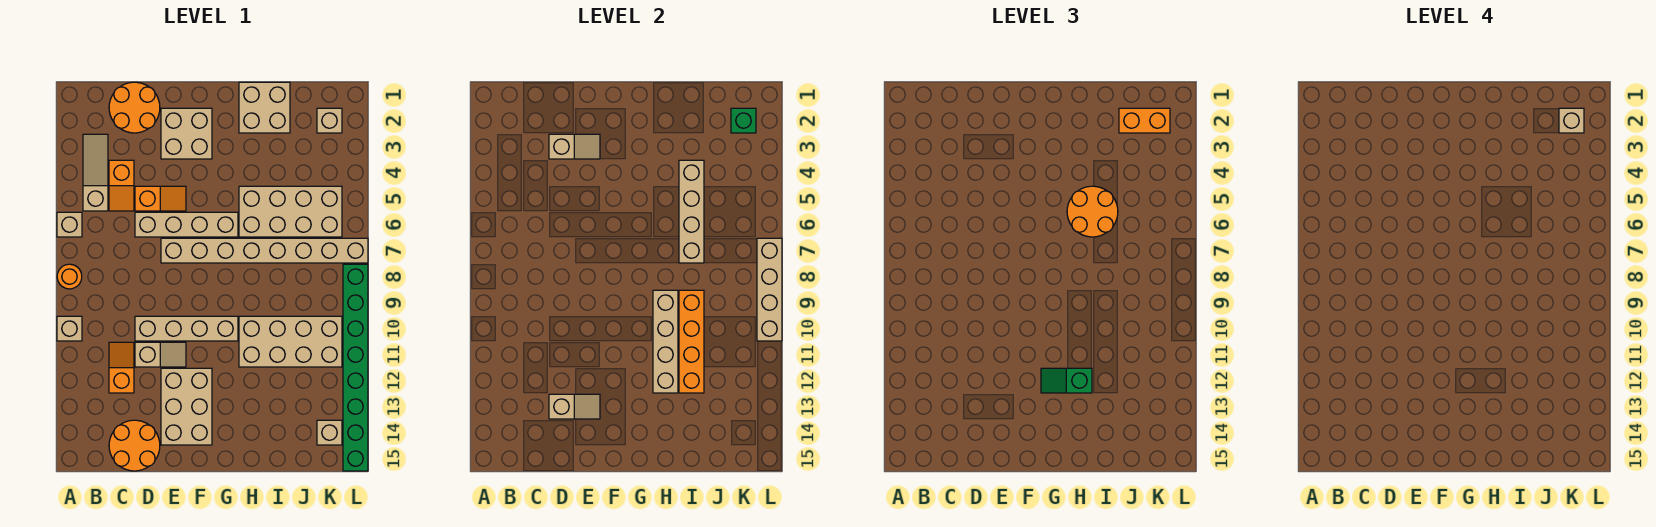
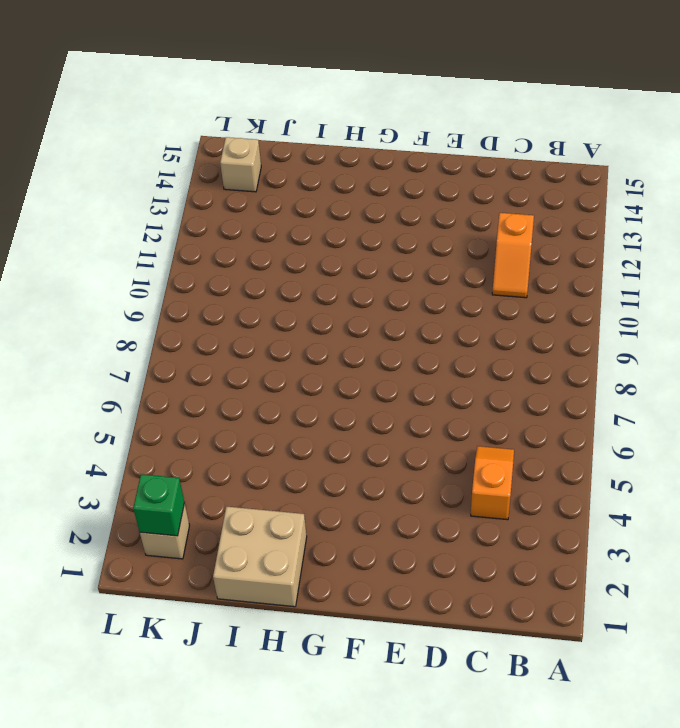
none -> tan 1x1 brick [57,212,82,237]
none -> orange 1x1 round brick [57,264,82,289]
none -> tan 1x1 brick [57,316,82,341]
none -> tan 1x3 slope [83,134,108,211]

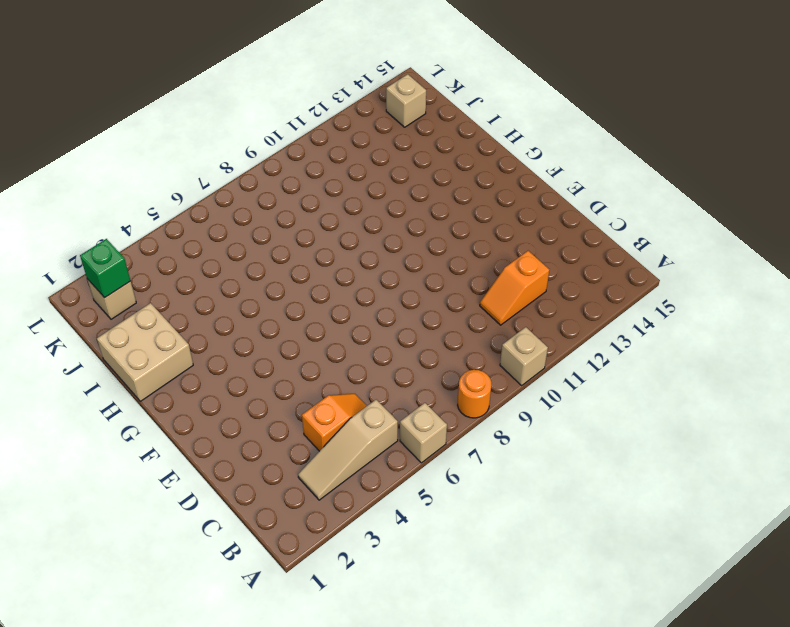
none -> orange 2x2 round brick [109,82,160,133]
none -> orange 2x2 round brick [109,420,160,471]
none -> orange 1x2 slope [135,186,186,211]
none -> tan 1x4 brick [135,212,238,237]

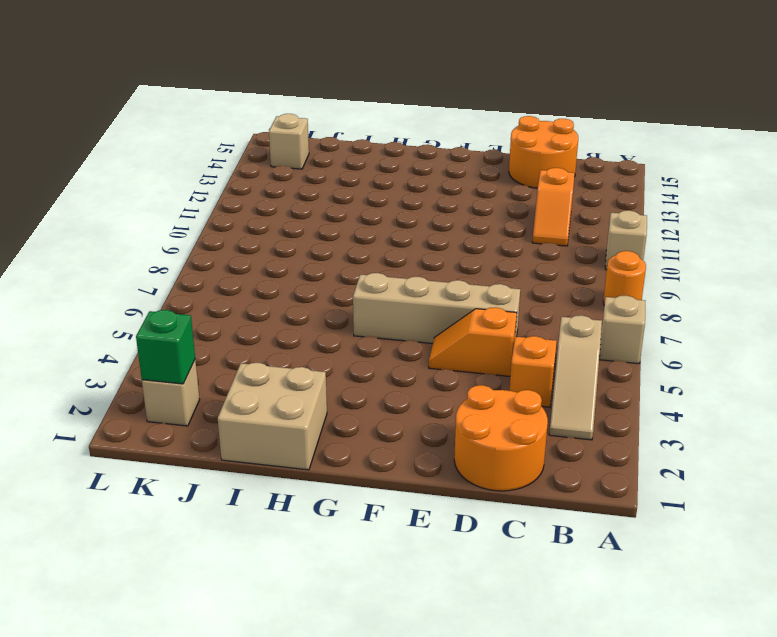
none -> tan 1x4 brick [135,316,238,341]
none -> tan 1x2 slope [135,342,186,367]
none -> tan 2x2 brick [161,108,212,159]
none -> tan 1x8 brick [161,238,368,263]

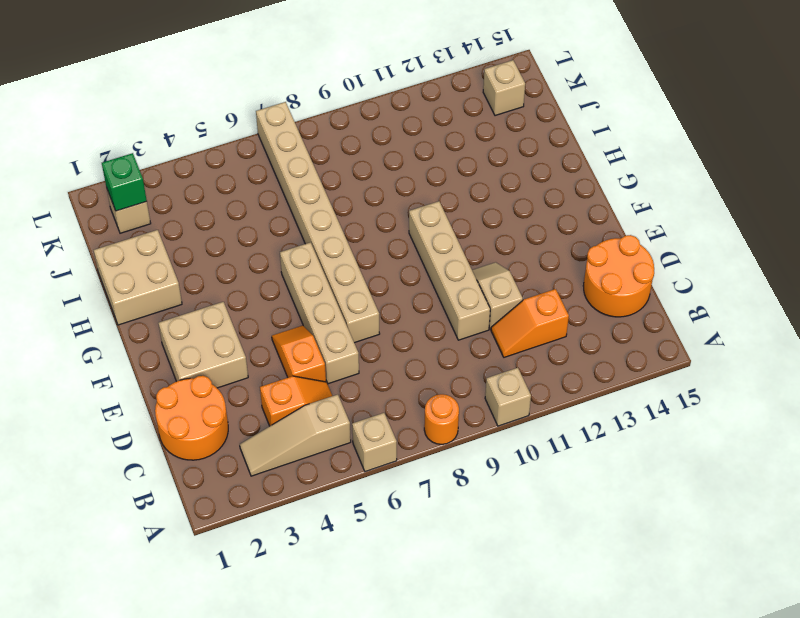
none -> tan 2x3 brick [161,368,212,445]
none -> tan 2x4 brick [239,186,342,237]
none -> tan 2x4 brick [239,316,342,367]
none -> green 1x8 brick [343,264,368,471]

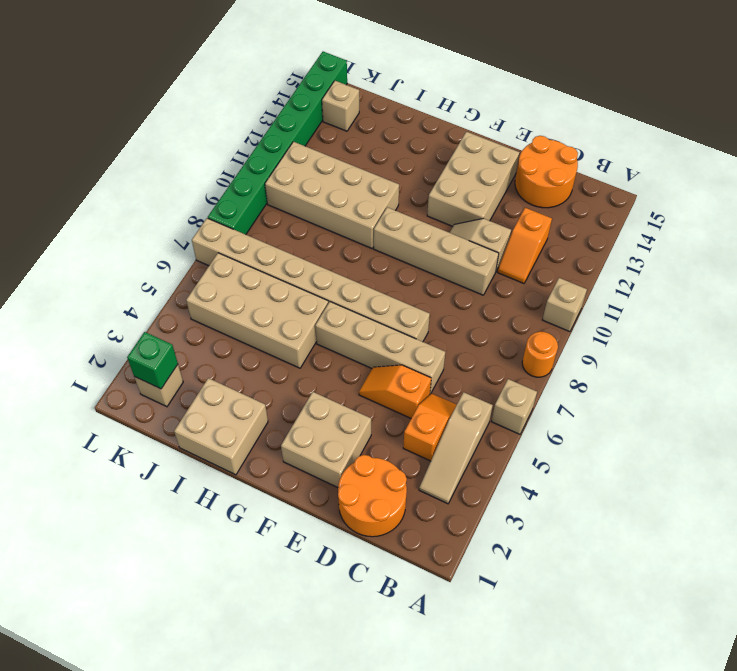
none -> tan 1x2 slope [549,134,600,159]
none -> tan 1x2 slope [549,394,600,419]
none -> tan 1x4 brick [653,290,678,393]
none -> tan 1x4 brick [679,160,704,263]

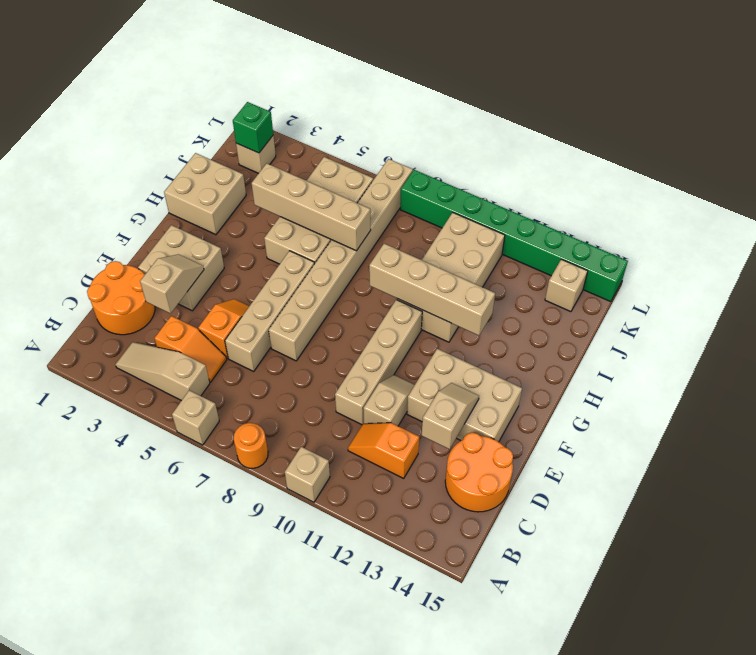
none -> orange 1x4 brick [679,290,704,393]
none -> tan 1x4 brick [757,238,782,341]
none -> green 1x2 slope [1041,368,1092,393]
none -> orange 2x2 round brick [1067,186,1118,237]

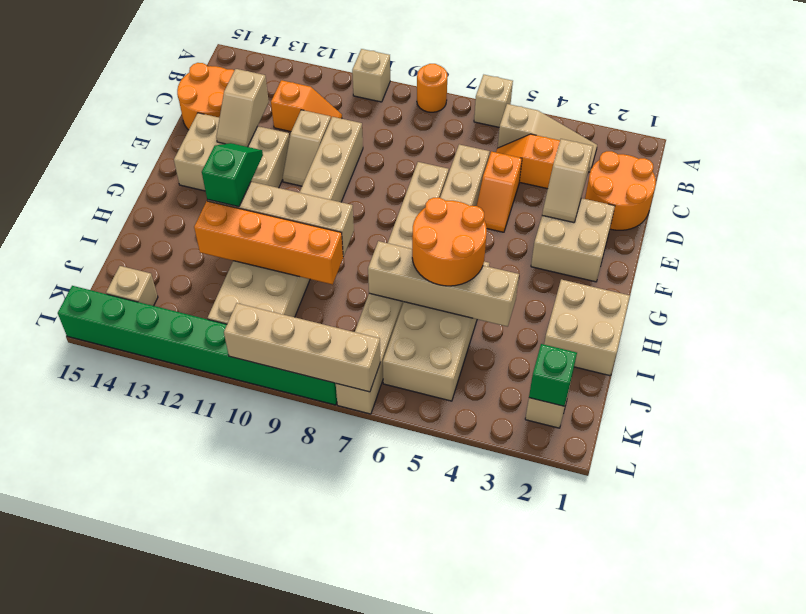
none -> orange 1x2 brick [1119,108,1170,133]
none -> tan 1x1 brick [1559,108,1584,133]

